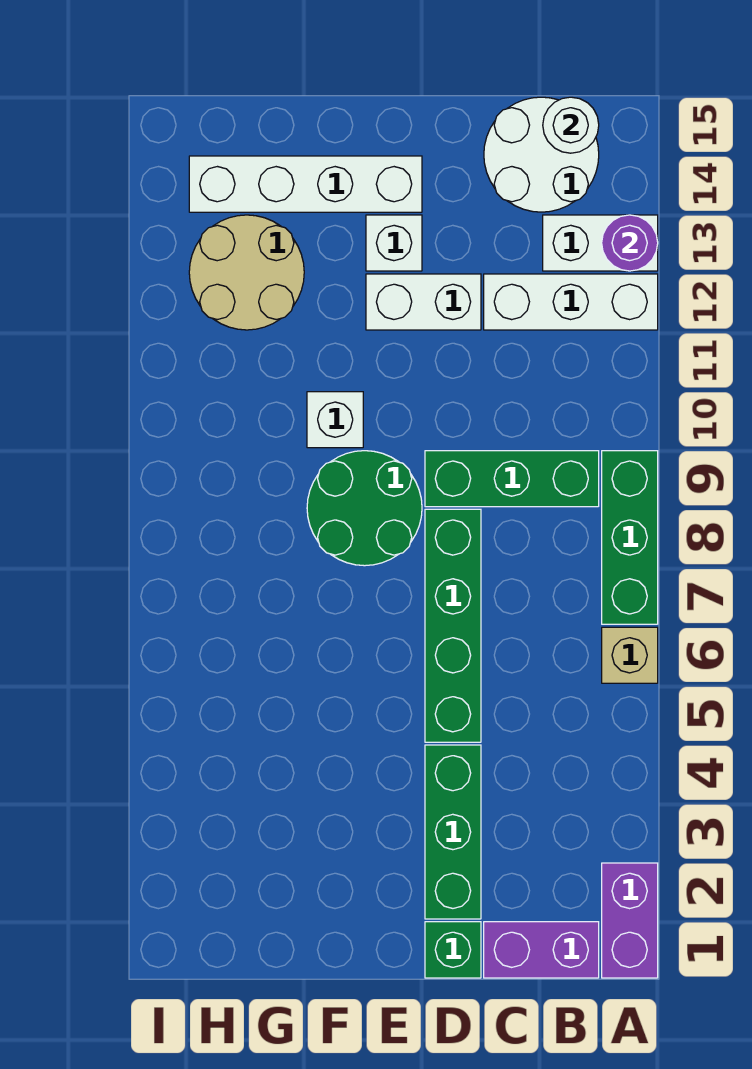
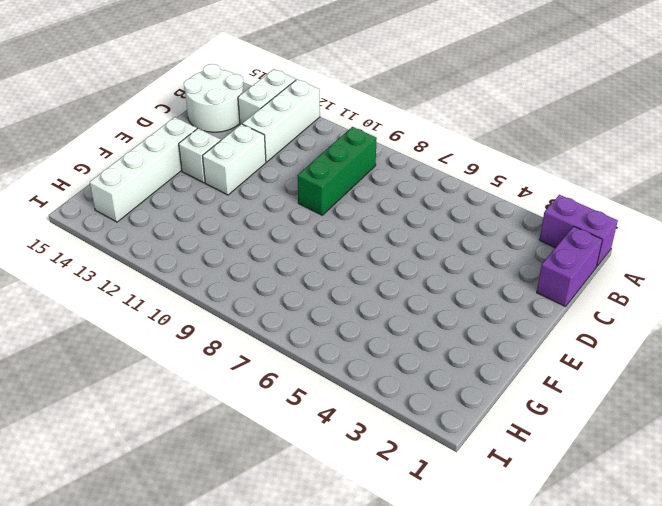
none -> tan 1x1 brick [602,627,658,683]
none -> green 1x3 brick [602,451,658,624]
none -> green 1x1 brick [425,922,481,978]

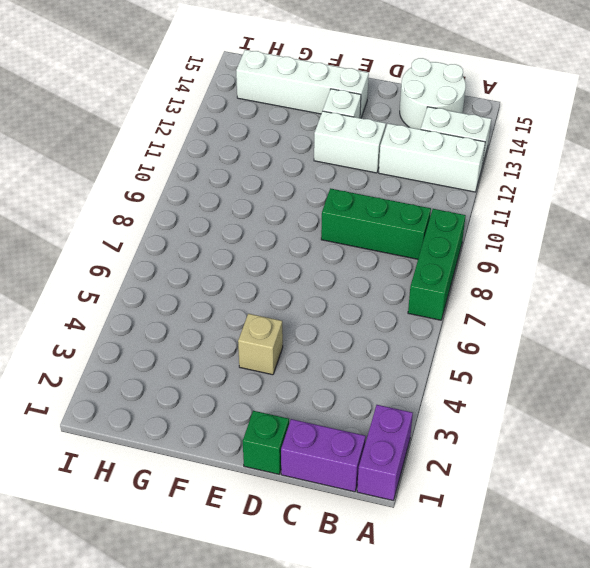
tan 1x1 brick [238,314,283,375] -> tan 1x1 brick moved to [602,627,658,683]
none -> green 1x3 brick [425,745,481,919]
none -> green 1x4 brick [425,509,481,742]
none -> green 2x2 round brick [307,451,422,566]

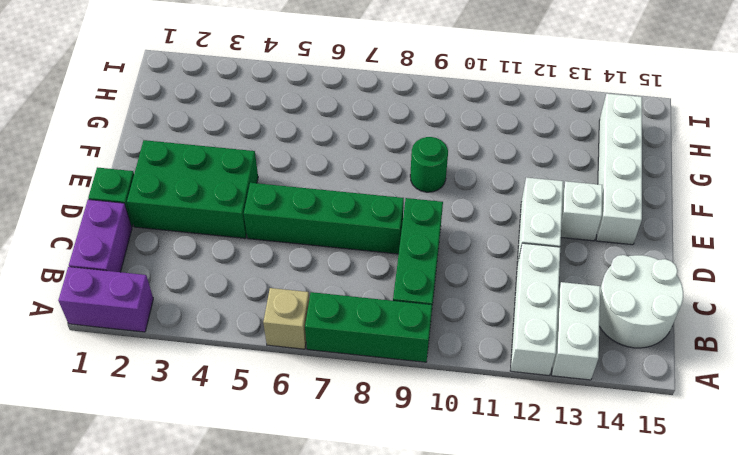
green 2x3 brick [127,140,258,238] -> green 1x3 brick [425,745,481,919]
green 1x1 round brick [410,137,448,192] -> green 2x2 round brick [307,451,422,566]
none -> white 1x1 brick [307,392,363,448]
none -> tan 2x2 round brick [189,215,304,330]
none -> purple 1x1 round brick [602,215,658,271]

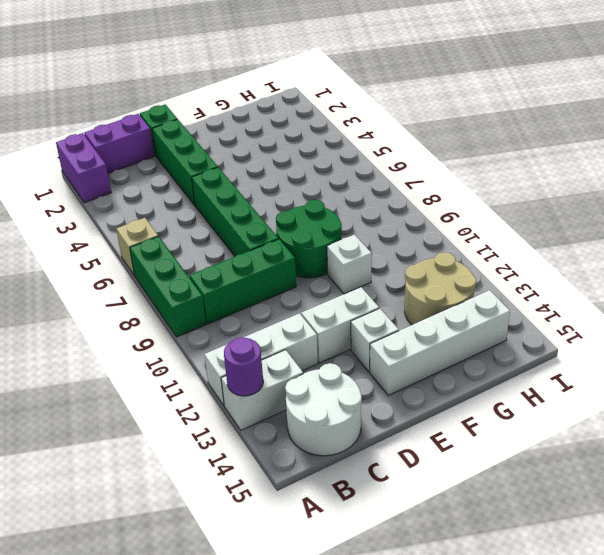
none -> white 1x1 round brick [543,97,599,153]

